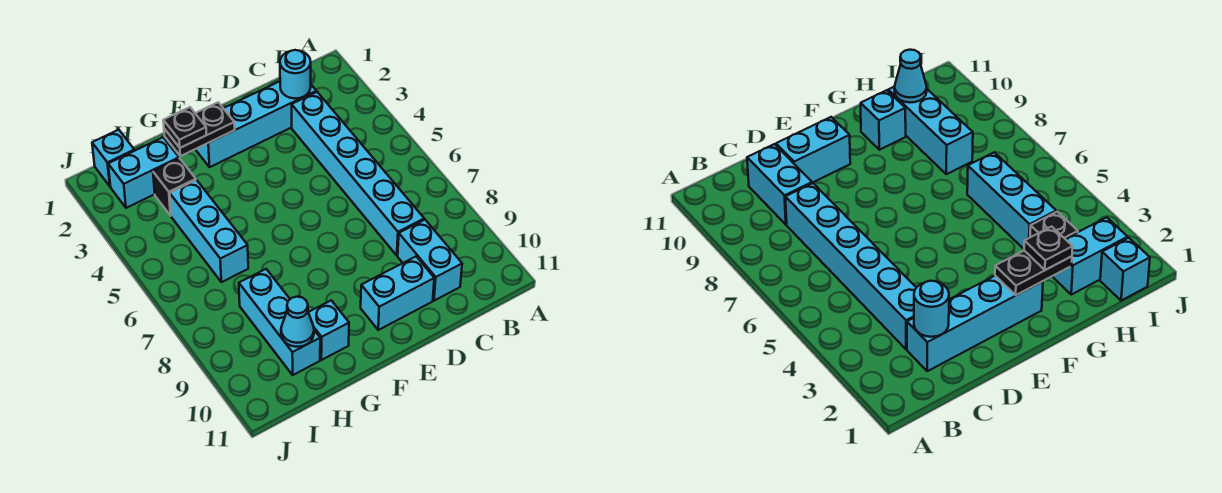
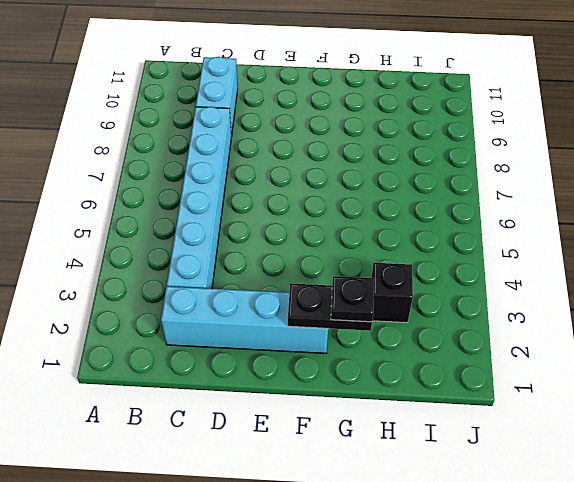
none -> cyan 1x2 brick [361,257,434,330]
none -> cyan 1x1 brick [308,300,349,360]
none -> cyan 1x2 brick [108,137,179,208]

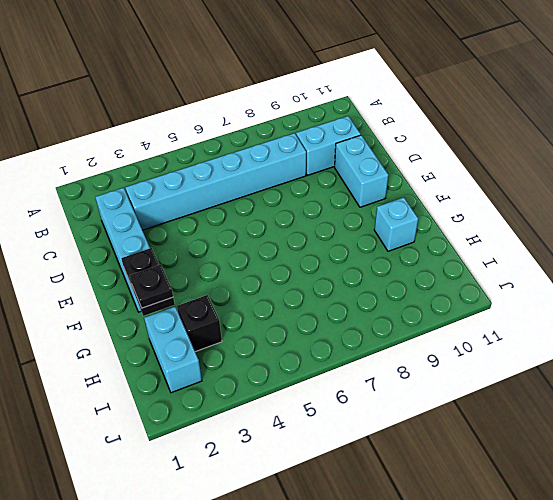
none -> cyan 1x3 brick [170,180,248,282]
none -> cyan 1x3 brick [239,269,320,375]
none -> cyan 1x1 brick [92,130,134,186]

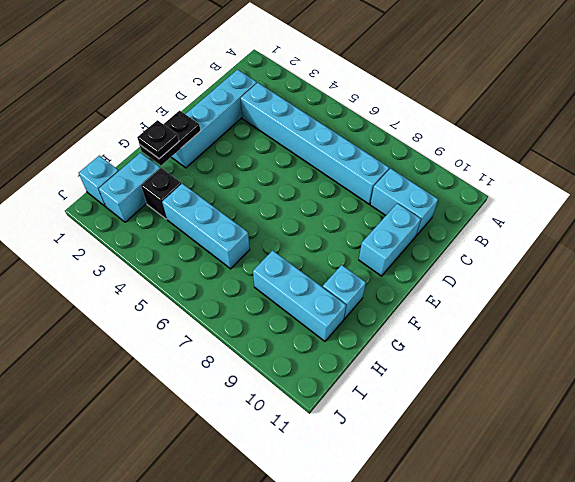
none -> cyan 1x1 round brick [280,50,311,99]
none -> cyan 1x1 cone [281,297,314,347]

